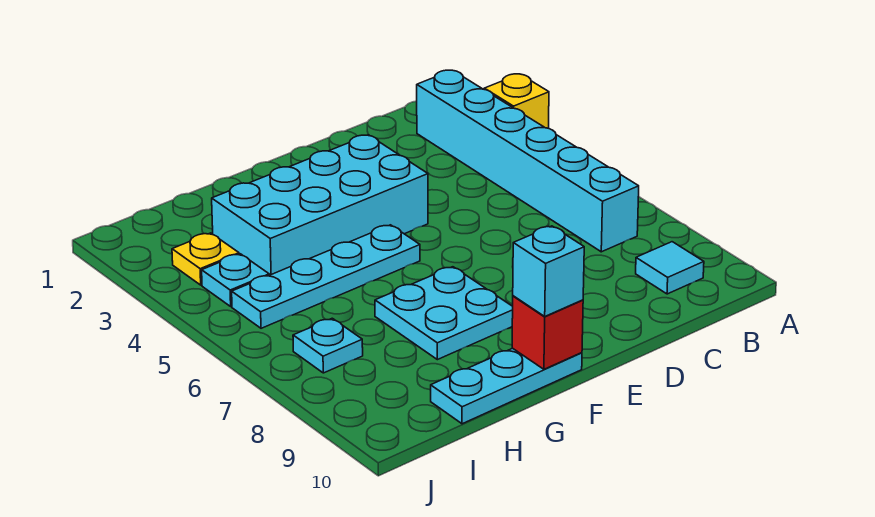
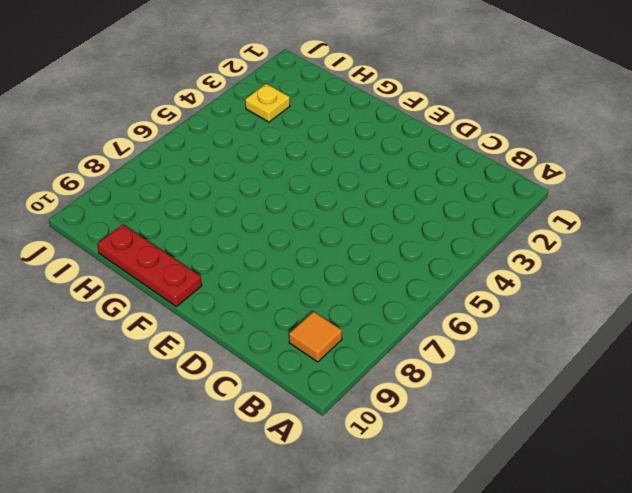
orange 1x1 tile [289,312,342,362] -> cyan 1x1 tile [636,242,704,294]
red 1x3 plate [97,224,202,307] -> cyan 1x3 plate [431,348,582,424]
none -> yellow 1x1 brick [484,74,549,128]
none -> cyan 1x6 brick [417,70,639,252]
none -> cyan 2x4 brick [212,135,428,275]

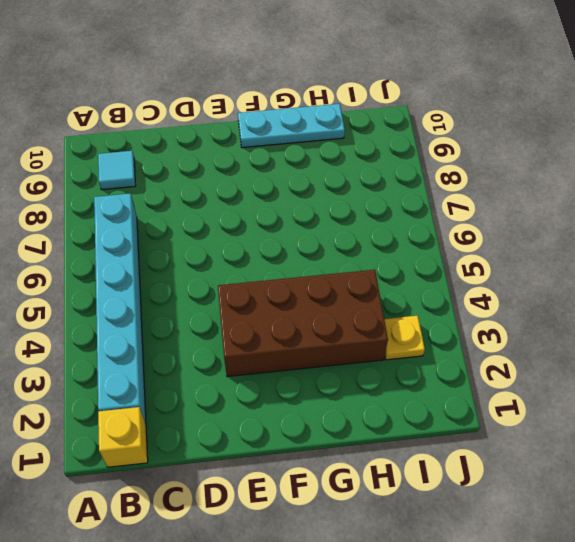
yellow 1x1 brick [98,407,148,467] -> yellow 1x1 brick moved to [484,74,549,128]
brown 2x4 brick [218,270,388,377] -> cyan 2x4 brick [212,135,428,275]
none -> cyan 1x4 plate [232,225,420,328]
none -> cyan 2x2 plate [375,267,513,360]
none -> cyan 1x1 plate [202,254,269,306]

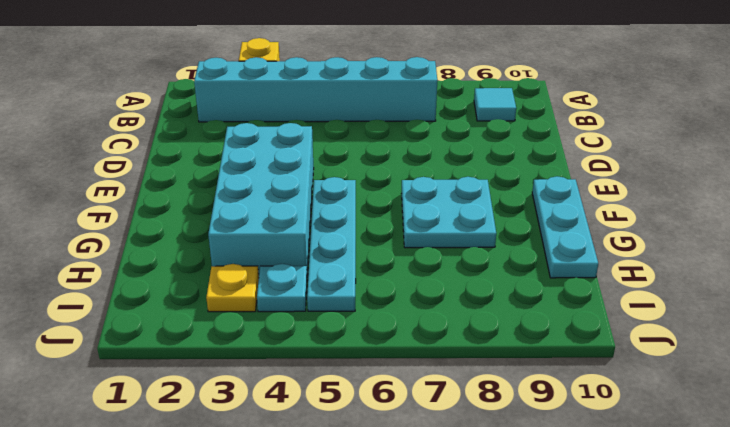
none -> cyan 1x1 plate [293,318,363,373]
none -> red 1x1 brick [512,296,583,369]
none -> cyan 1x1 brick [513,226,584,316]

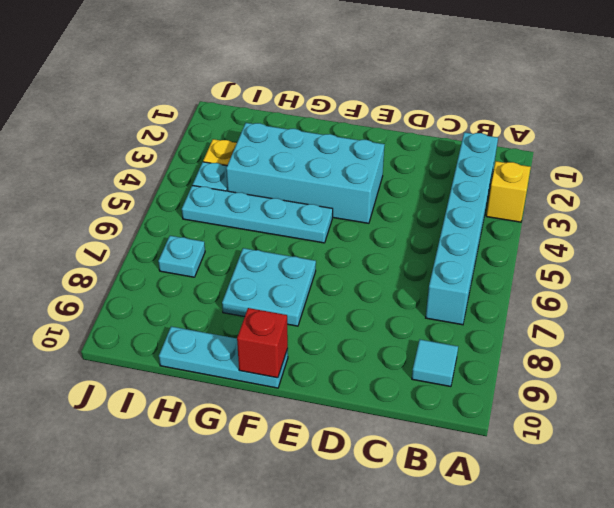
none -> cyan 1x1 brick [513,226,584,316]

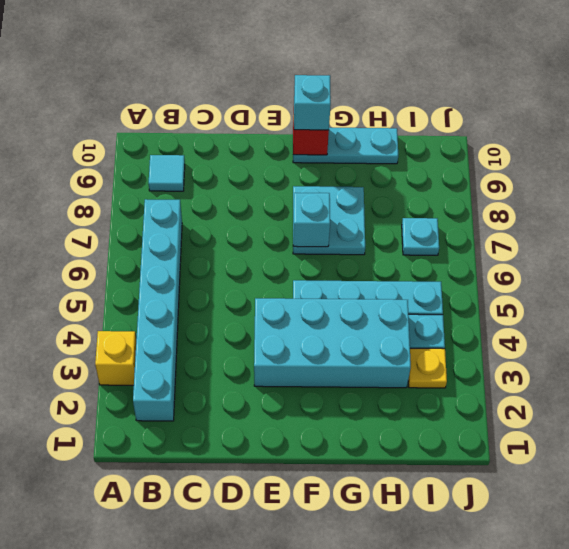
cyan 1x1 brick [293,193,330,247] -> none

